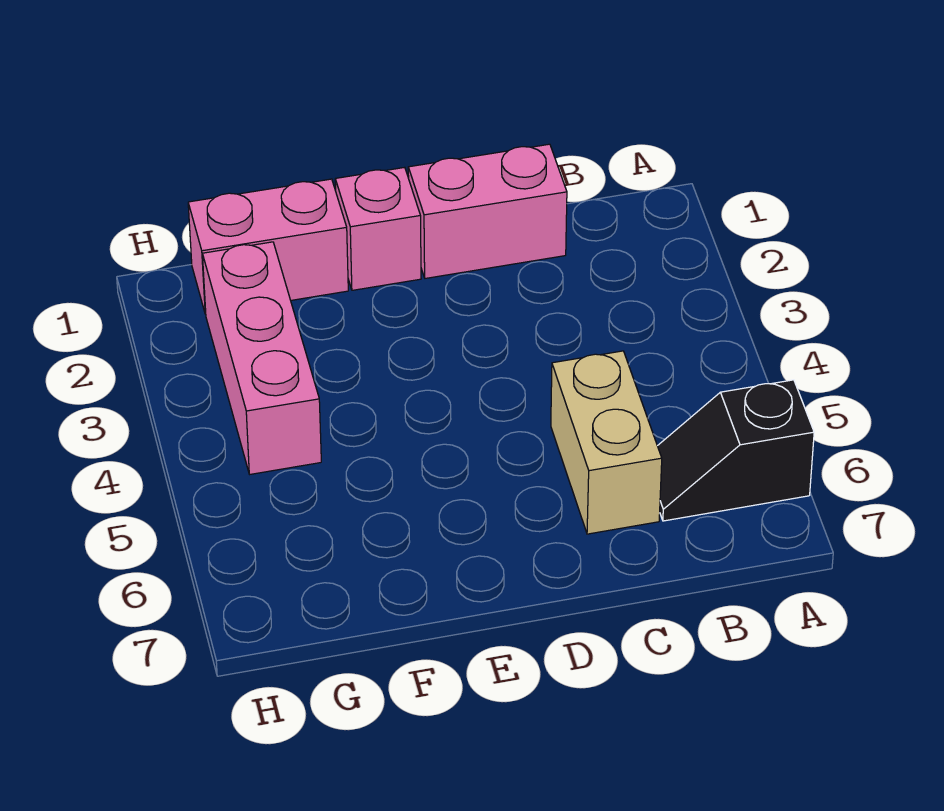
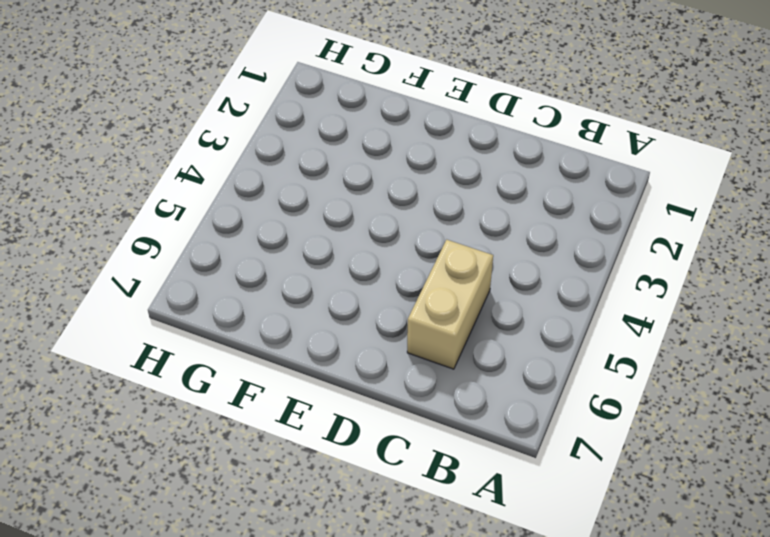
none -> black 1x2 slope [658,380,814,521]
none -> pink 1x2 brick [408,144,567,278]

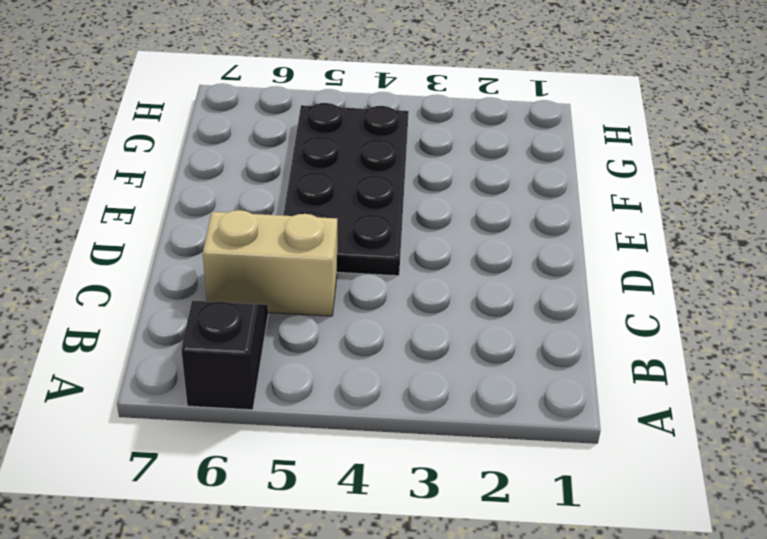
black 2x4 plate [283,103,409,276] -> pink 1x3 brick [203,242,321,474]
none -> pink 1x2 brick [408,144,567,278]
none -> pink 1x1 brick [335,167,421,290]

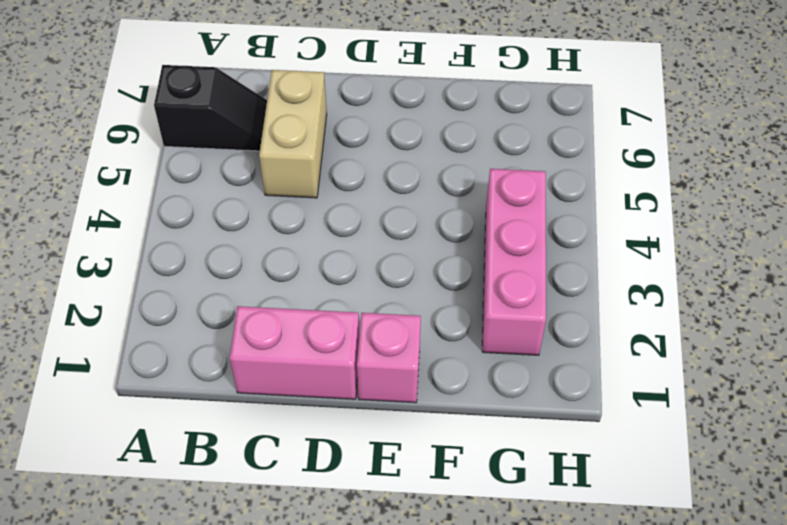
none -> pink 1x2 brick [188,179,348,314]

